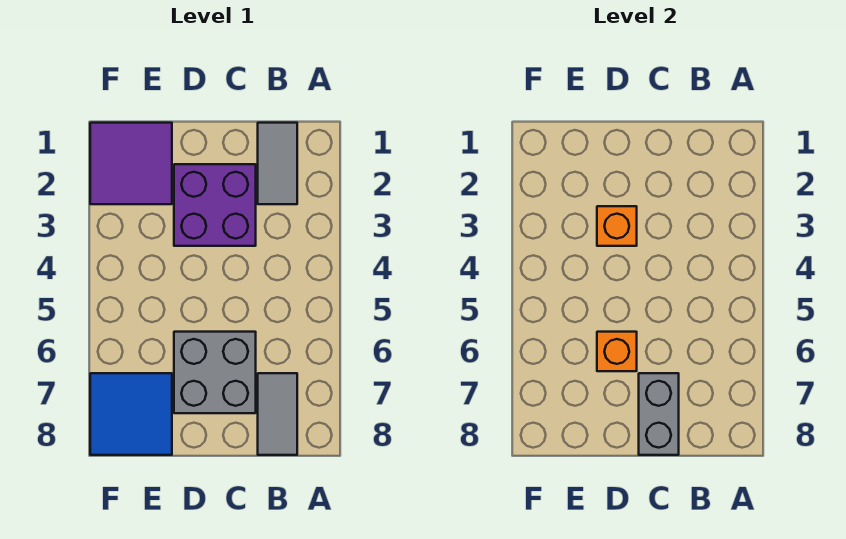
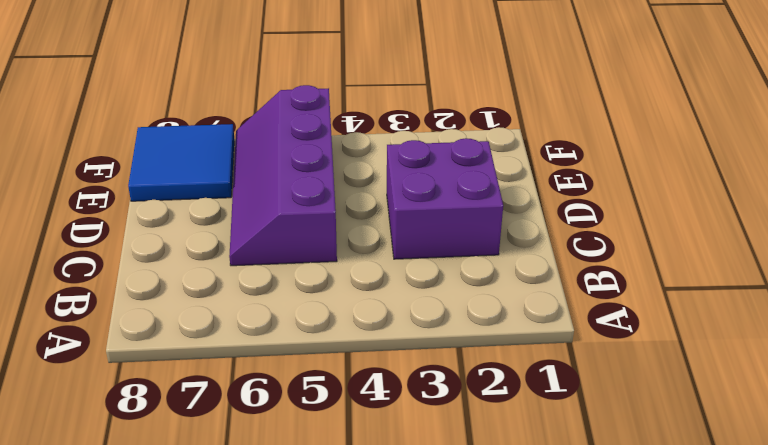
purple 2x4 slope [229,85,337,266] -> grey 2x2 brick [174,332,256,413]
none -> grey 1x2 tile [258,123,297,204]
none -> grey 1x2 tile [258,373,297,455]

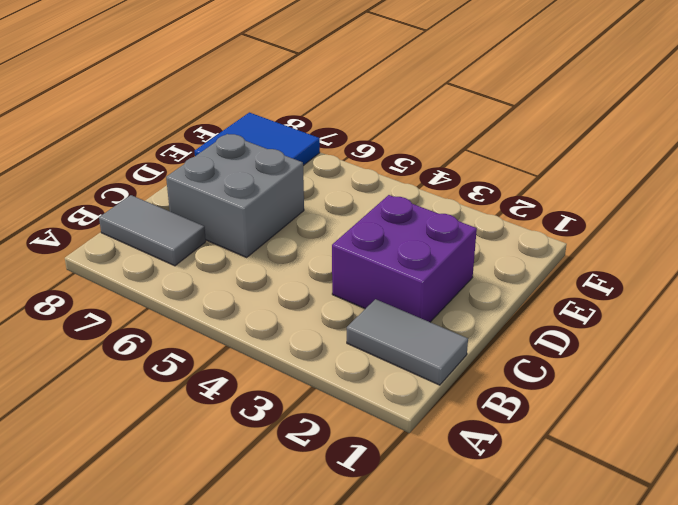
none -> purple 2x2 tile [90,123,172,204]
none -> grey 1x2 brick [639,373,679,455]

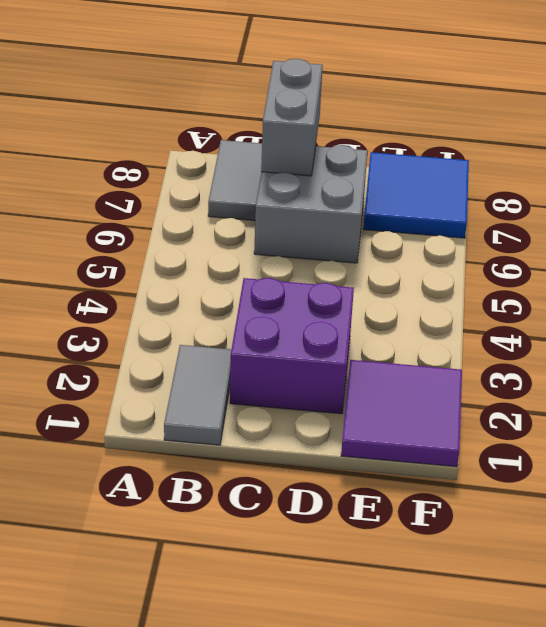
none -> orange 1x1 brick [597,206,637,246]
none -> orange 1x1 brick [597,332,637,371]

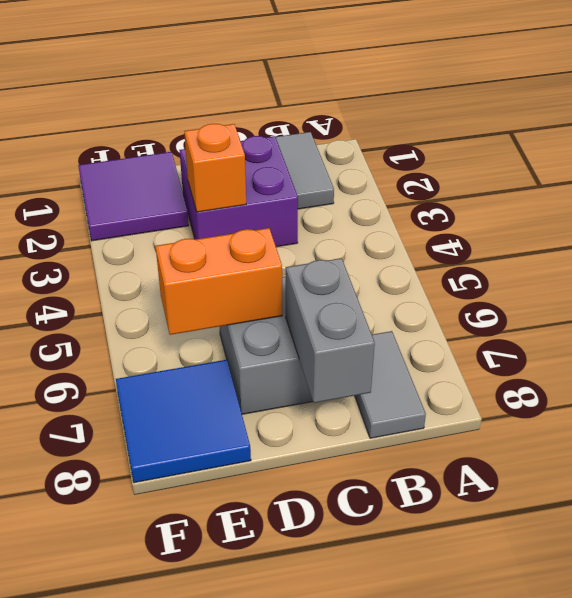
orange 1x2 brick [156,228,282,335] -> orange 1x1 brick [597,332,637,371]

